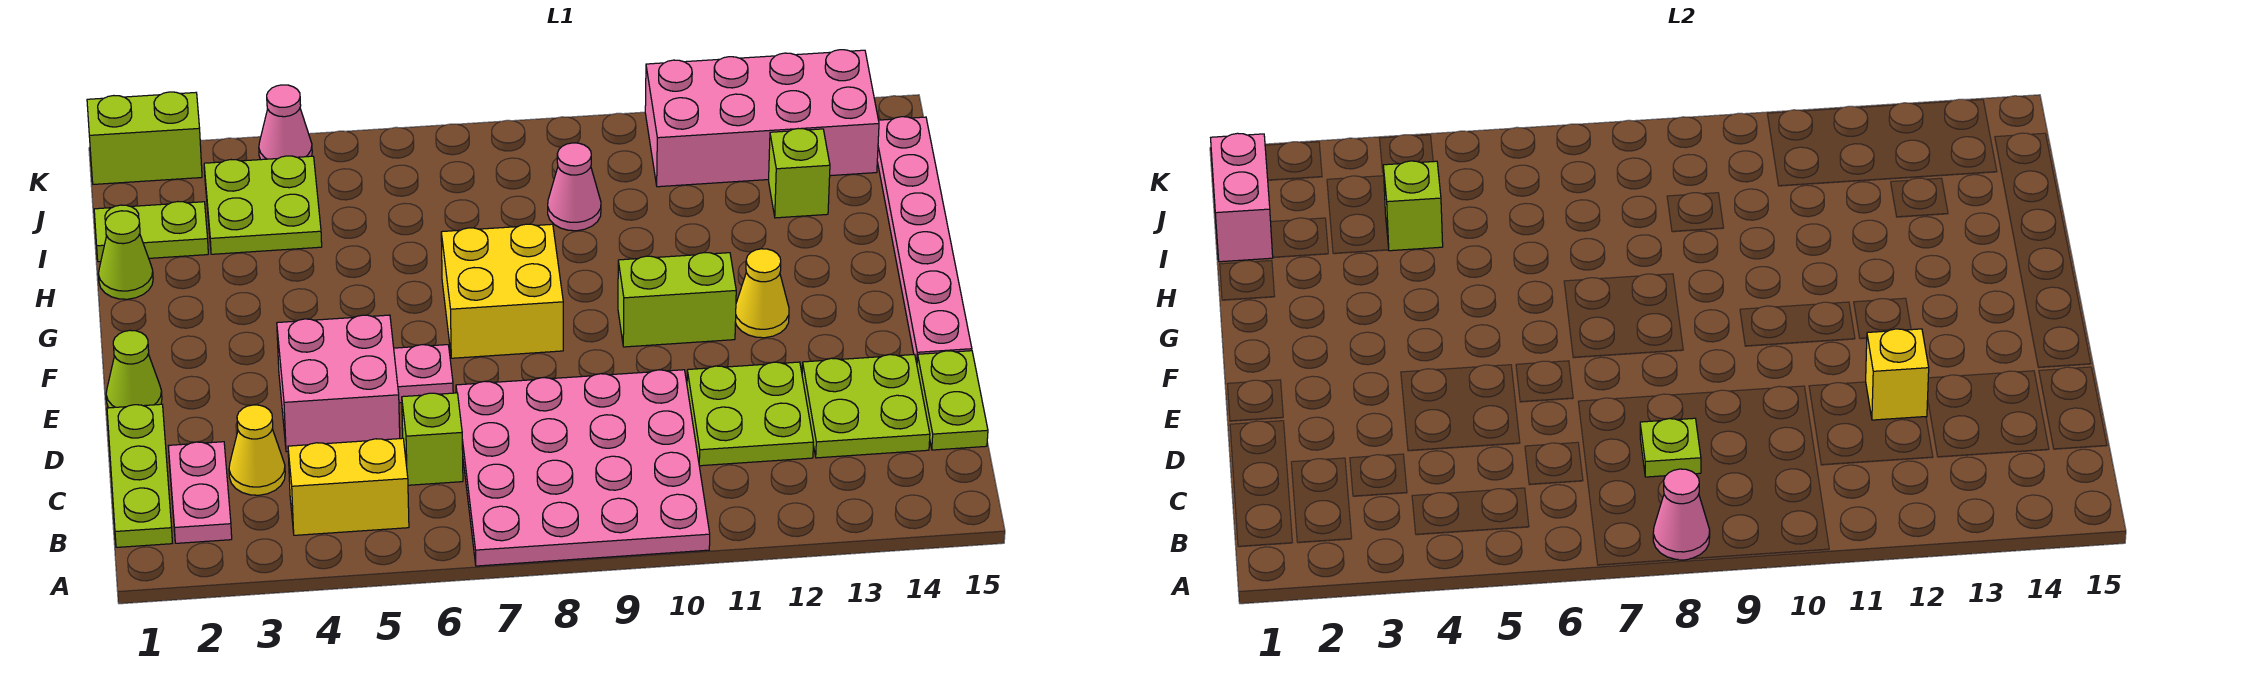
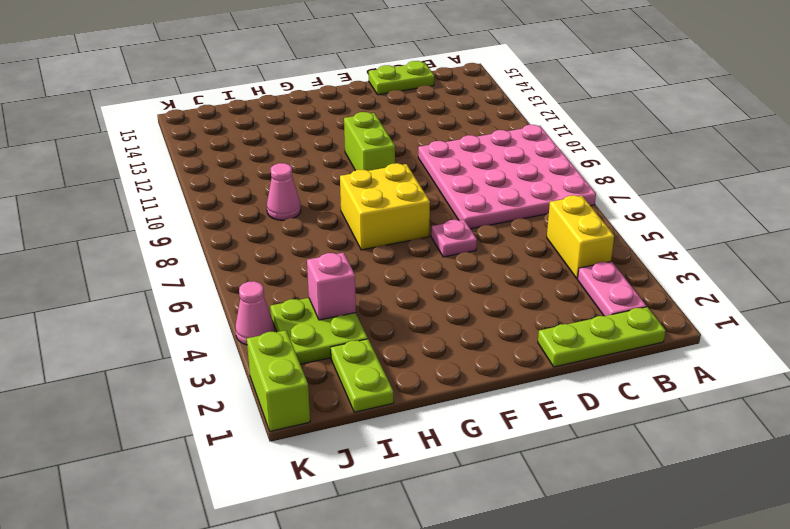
pink 1x2 plate [578,261,646,316] -> pink 1x2 plate turned to [168,442,232,543]
pink 1x1 brick [307,253,356,320] -> lime 1x1 brick [1383,161,1443,251]
none -> yellow 1x1 cone [229,405,285,495]
none -> lime 1x1 brick [402,393,463,485]
none -> lime 2x2 plate [687,362,814,466]

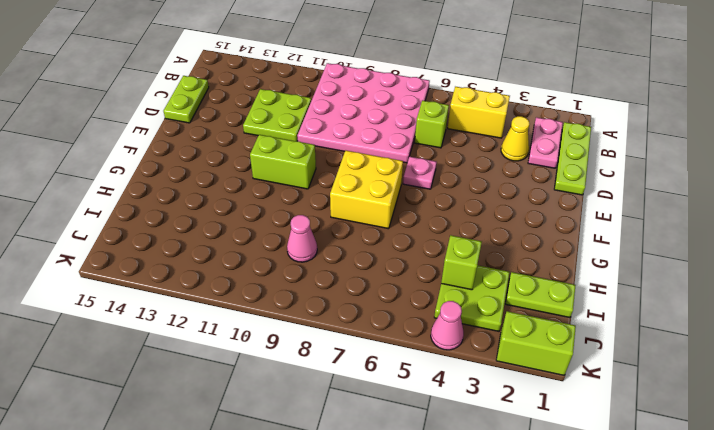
none -> lime 2x2 plate [802,354,930,458]
none -> pink 2x2 brick [277,315,400,452]
none -> lime 1x1 cone [106,330,162,408]

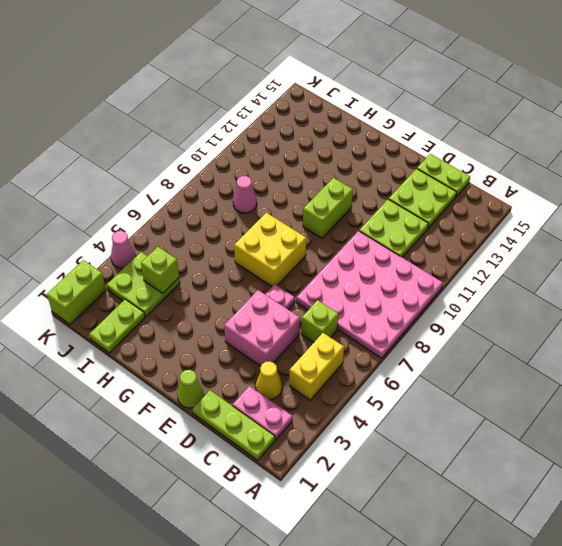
none -> pink 1x6 plate [877,117,972,363]
none -> yellow 1x1 cone [735,249,789,338]
none -> lime 1x1 cone [98,211,153,299]

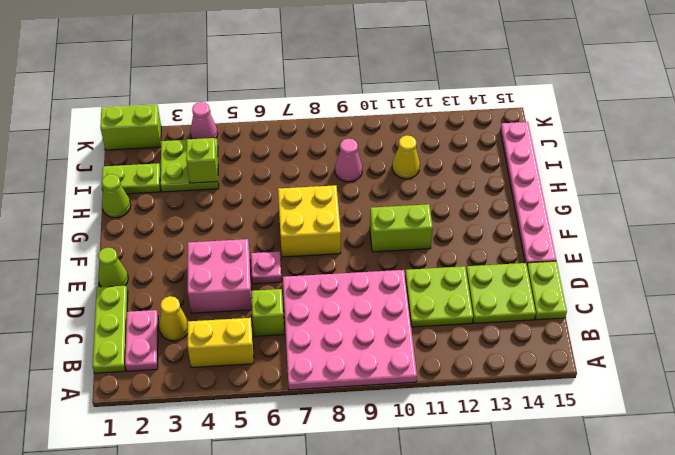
yellow 1x1 cone [392,135,420,179] -> yellow 1x1 cone moved to [735,249,789,338]
none -> lime 1x1 brick [769,129,830,218]
none -> pink 2x4 brick [645,50,879,187]
none -> pink 1x1 cone [1653,469,1710,560]

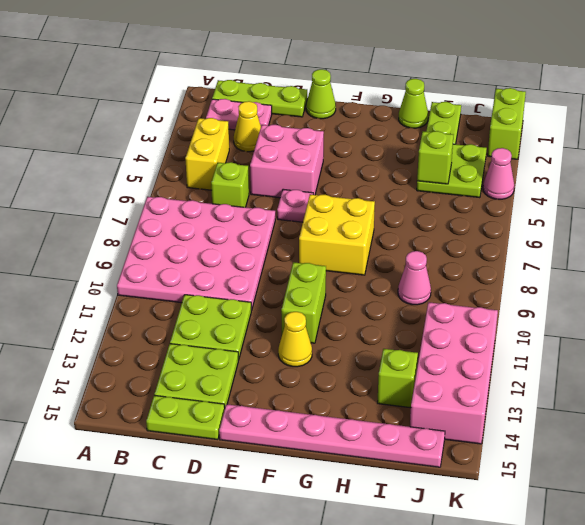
none -> pink 1x1 cone [1653,469,1710,560]
none -> lime 1x1 plate [1640,418,1701,477]
none -> yellow 1x1 brick [1866,329,1929,420]

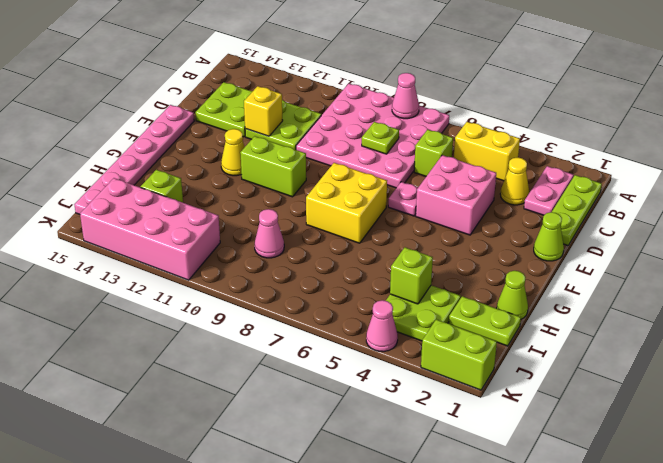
none -> lime 1x2 plate [917,351,988,450]
none -> pink 1x2 brick [1211,133,1273,262]

